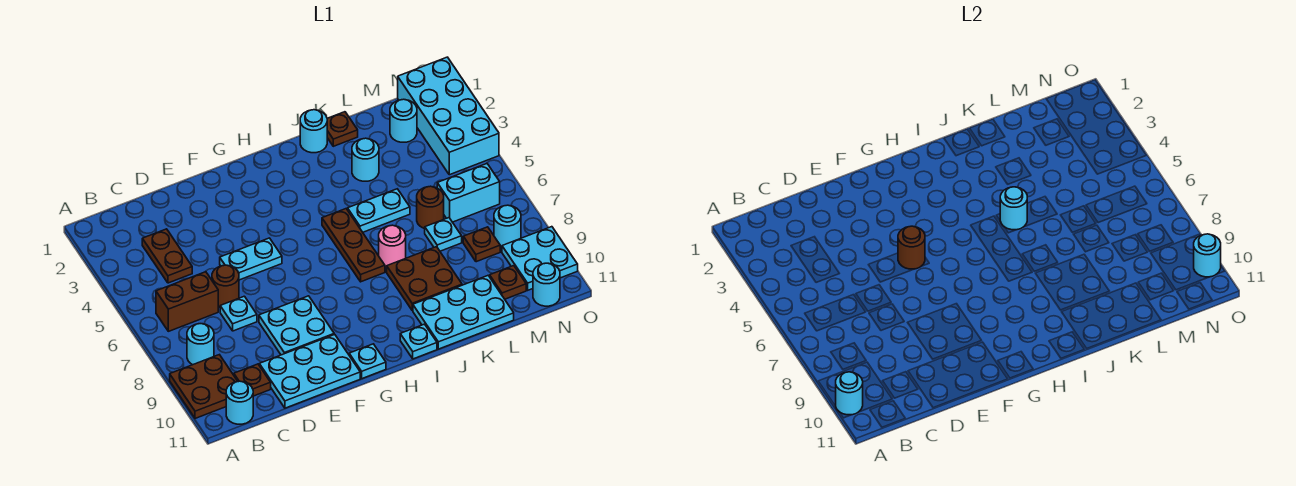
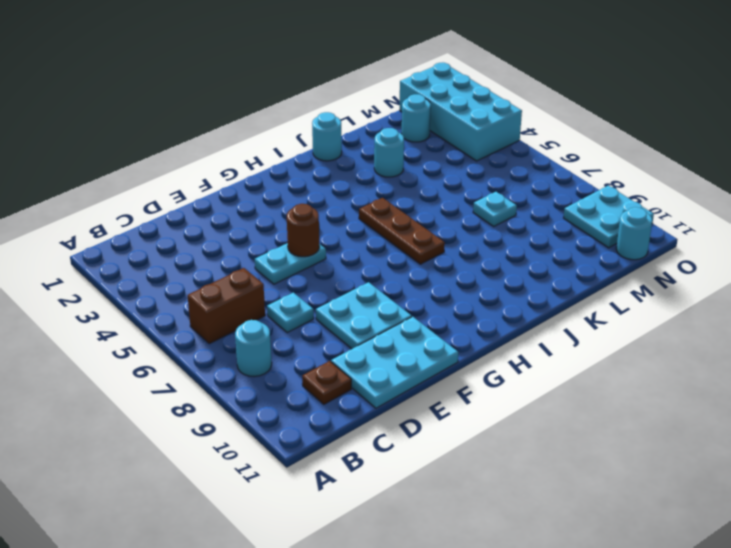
none -> brown 2x2 plate [170,355,238,418]
none -> cyan 1x1 round brick [226,381,253,424]
none -> brown 1x2 plate [142,229,192,283]
none -> brown 1x1 round brick [212,265,239,307]

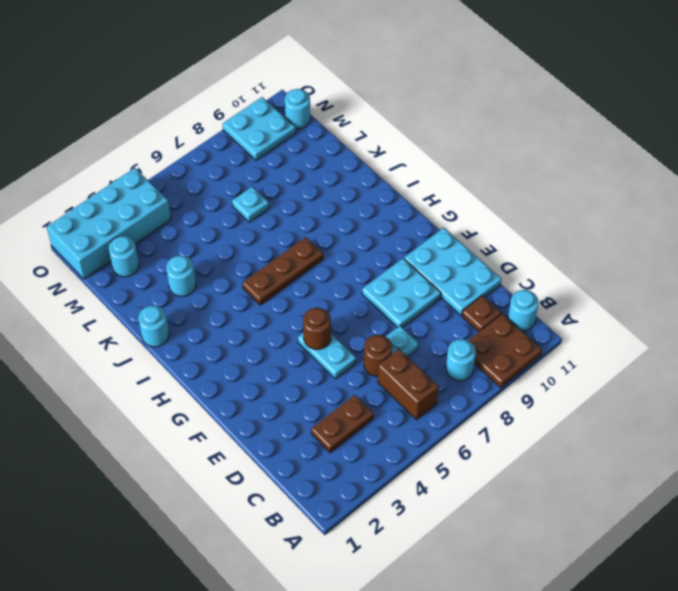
none -> cyan 1x1 plate [349,344,386,379]
none -> cyan 1x1 plate [400,324,437,359]
none -> cyan 1x2 plate [348,189,410,232]
none -> pink 1x1 round brick [379,225,406,268]

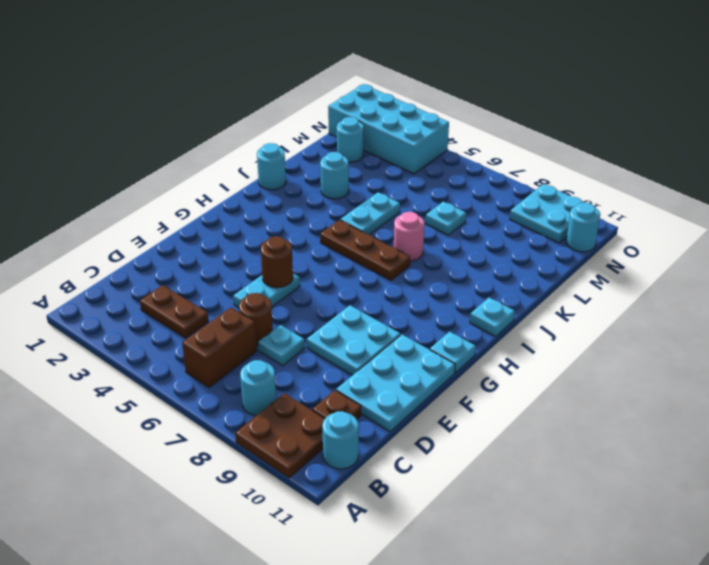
none -> brown 2x2 plate [387,247,462,310]
none -> cyan 2x3 plate [413,276,514,349]
none -> brown 1x1 plate [327,112,358,146]
none -> brown 1x1 round brick [417,186,444,229]

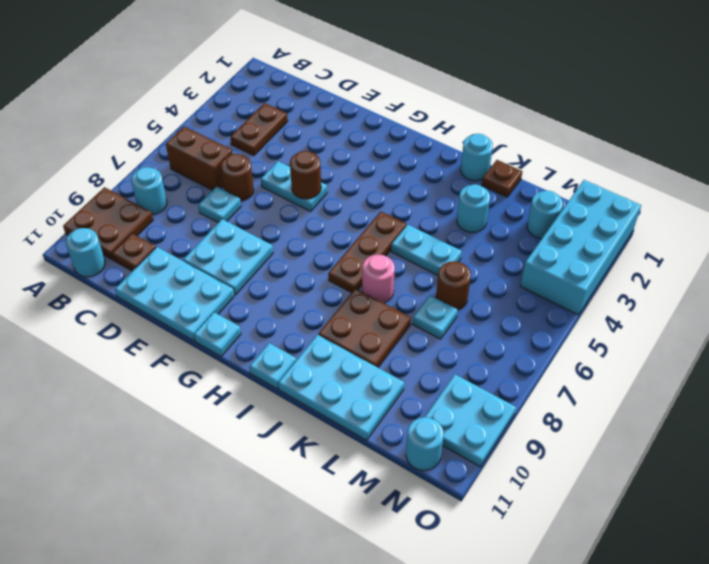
none -> cyan 1x2 brick [437,163,500,222]
none -> brown 1x1 plate [463,227,500,262]
none -> brown 1x1 plate [490,266,526,299]
none -> cyan 1x1 round brick [494,205,521,247]

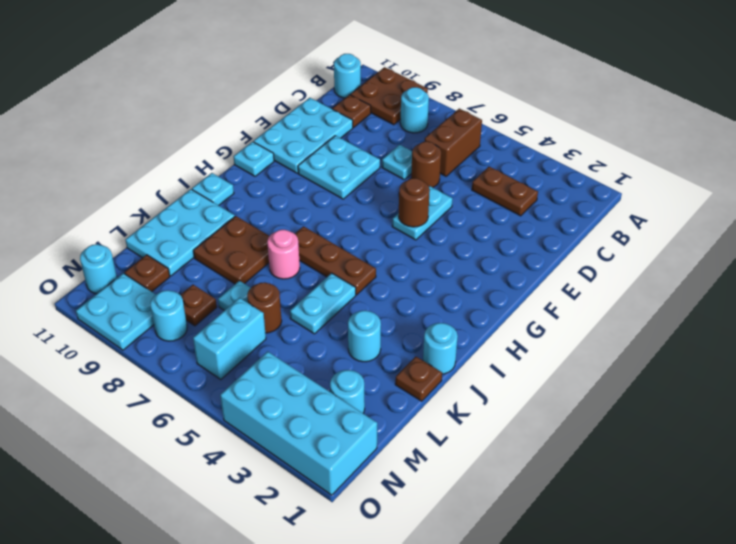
none -> cyan 1x1 round brick [835,372,863,415]
none -> cyan 1x1 round brick [1000,187,1027,230]
none -> cyan 1x1 round brick [1194,234,1221,277]

